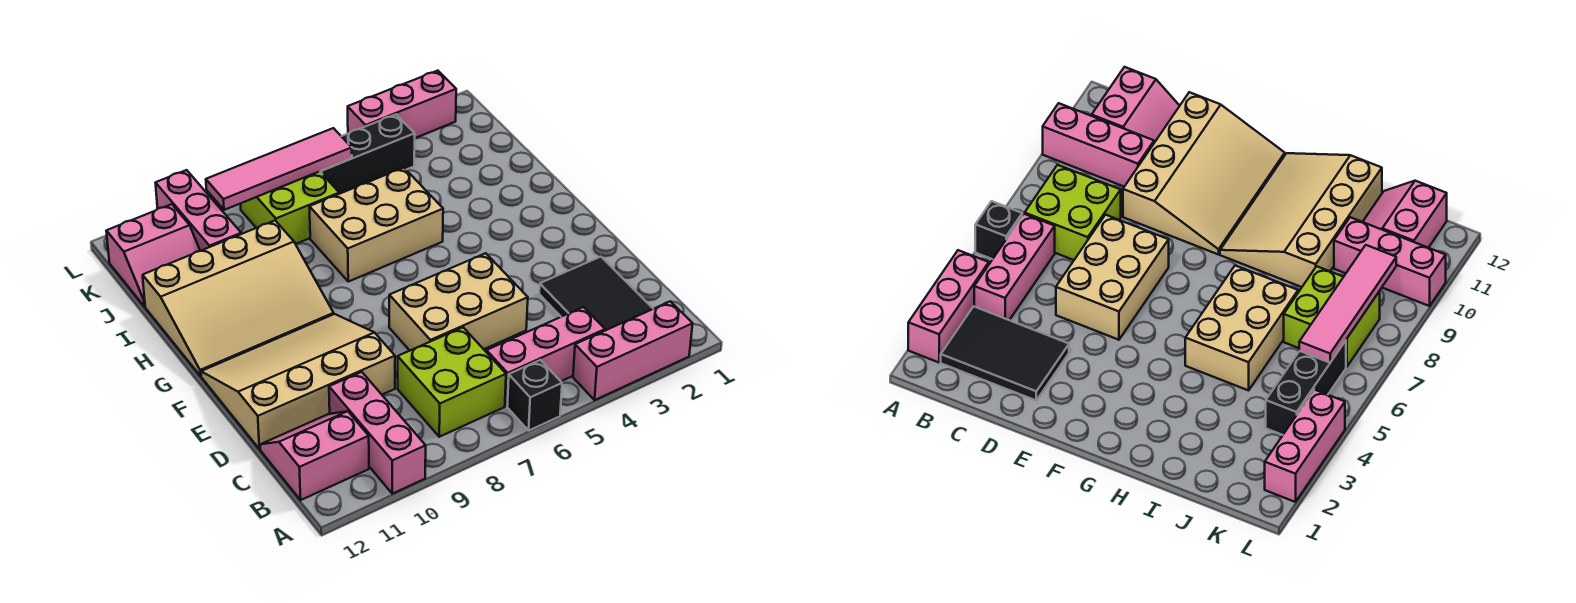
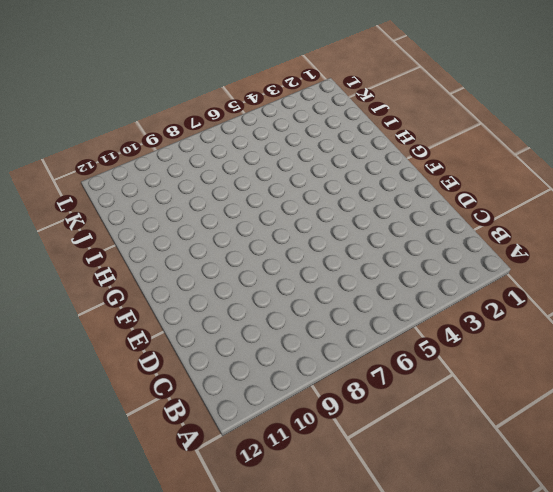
none -> pink 1x3 brick [573,301,693,400]
none -> black 1x1 brick [507,360,562,430]
none -> pink 1x3 brick [329,372,426,494]

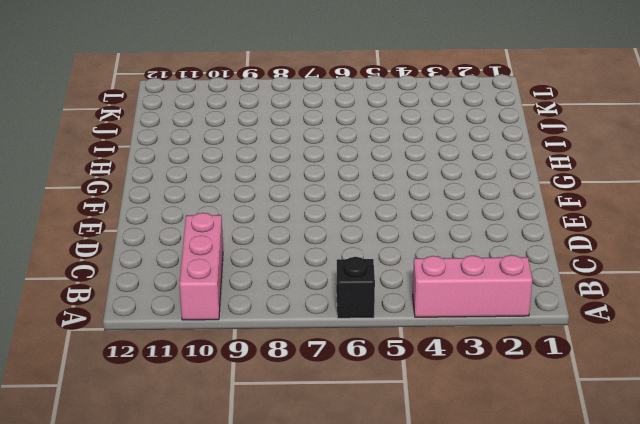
none -> black 2x3 tile [539,257,653,331]
none -> pink 1x3 brick [487,307,605,406]
none -> lime 2x2 brick [398,328,506,437]

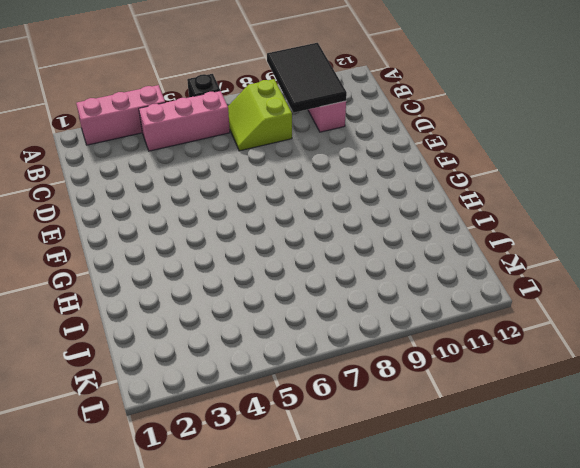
black 2x3 tile [267,43,347,113] -> black 2x3 tile moved to [539,257,653,331]
lime 2x2 slope [228,79,292,151] -> lime 2x2 brick [398,328,506,437]
none -> pink 2x2 slope [260,411,369,500]
none -> tan 2x3 brick [389,253,528,350]
none -> tan 3x4 slope [201,314,395,449]

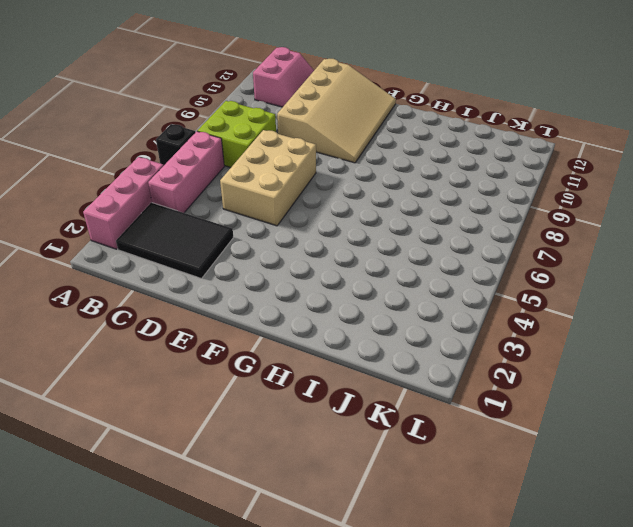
none -> pink 1x3 brick [329,372,426,494]
none -> tan 3x4 slope [143,221,334,376]
none -> tan 2x3 brick [309,168,443,282]

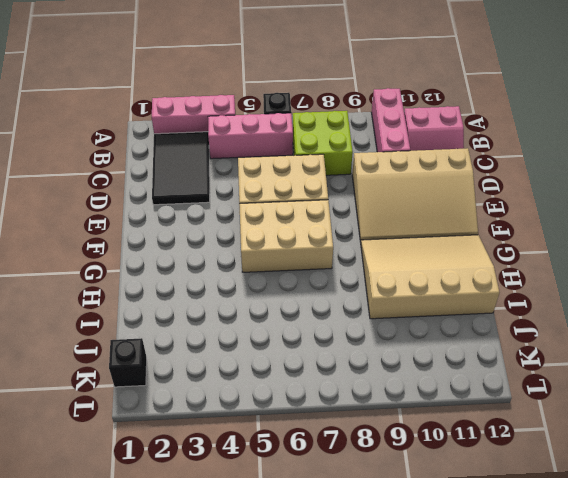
tan 2x3 brick [239,200,333,272] -> tan 2x3 brick moved to [309,168,443,282]
black 1x1 brick [109,338,147,387] -> none
none -> lime 2x2 brick [241,171,339,244]
none -> pink 1x3 brick [156,170,241,251]
none -> pink 2x2 slope [106,204,200,307]

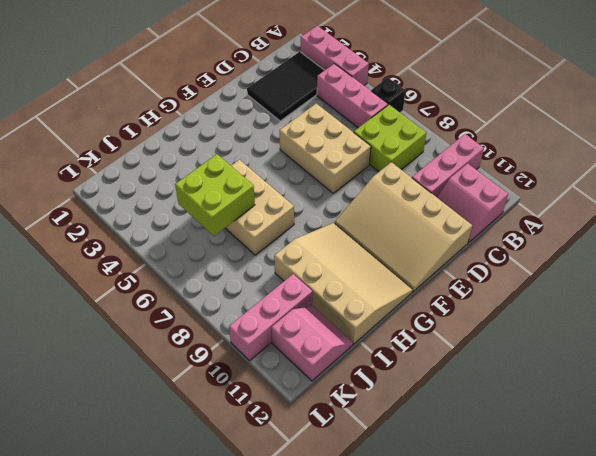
lime 2x2 brick [175,154,255,236] -> lime 2x2 brick moved to [241,171,339,244]
none -> black 1x3 brick [320,115,415,194]
none -> pink 1x3 brick [348,71,456,138]
none -> pink 1x4 tile [206,128,352,210]

